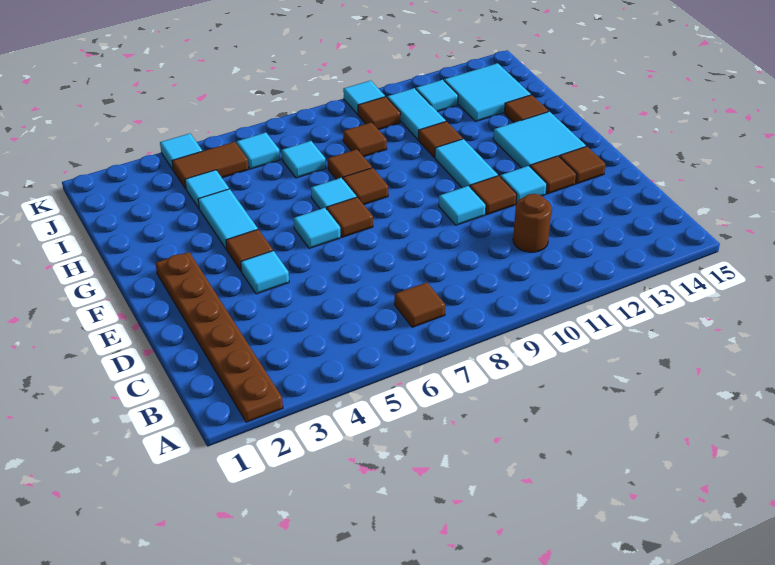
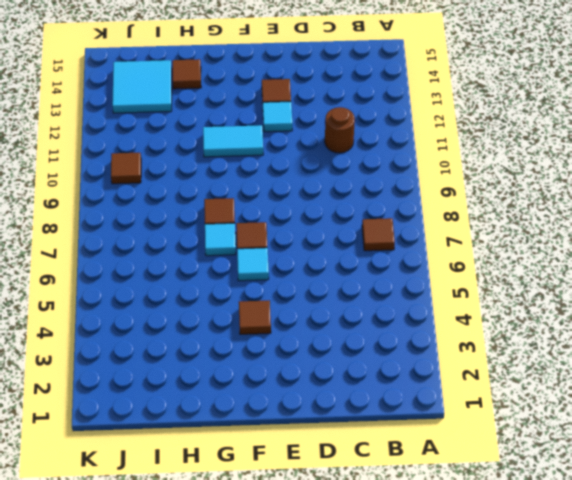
none -> brown 1x6 plate [156,252,283,422]
none -> cyan 1x1 tile [241,251,289,294]
none -> cyan 1x1 tile [439,186,486,225]
none -> brown 1x1 tile [470,176,517,215]

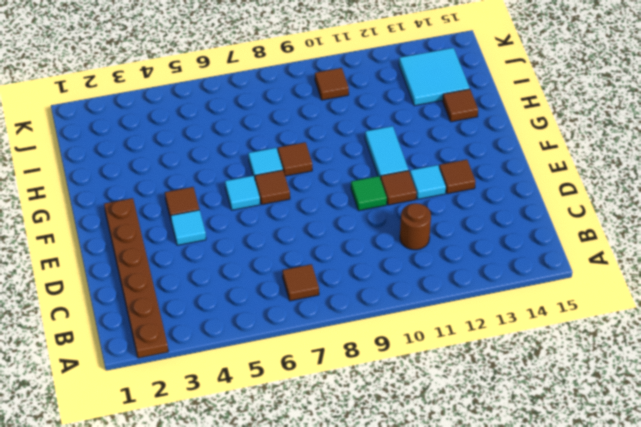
green 1x1 tile [351,176,387,211] -> cyan 1x1 tile [439,186,486,225]
none -> brown 1x1 tile [559,146,606,184]
none -> cyan 2x2 tile [493,111,586,168]
none -> cyan 1x2 tile [198,189,258,250]
none -> brown 1x1 tile [328,149,372,179]

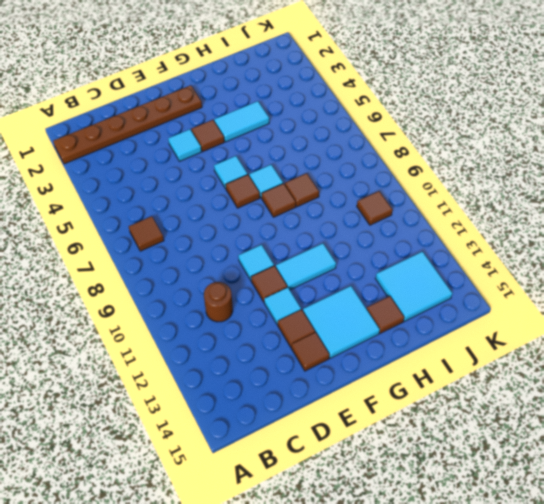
none -> brown 1x1 tile [418,121,463,157]
none -> cyan 1x1 tile [185,170,229,208]
none -> cyan 1x1 tile [282,141,326,178]
none -> brown 1x1 tile [343,122,387,157]

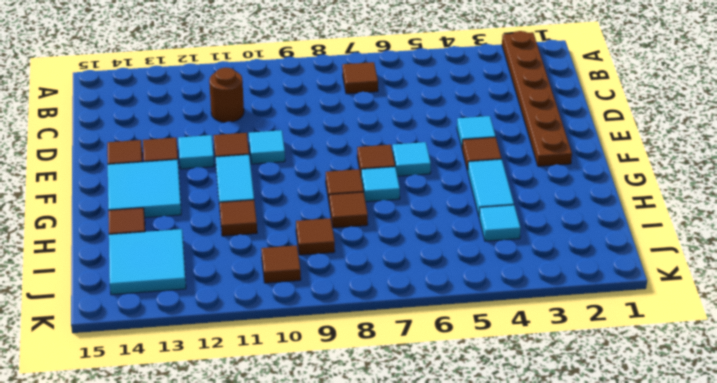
none -> cyan 1x1 tile [282,141,326,178]
none -> cyan 1x2 tile [387,88,446,139]
none -> brown 1x2 tile [172,142,249,189]
none -> cyan 1x1 tile [236,133,280,169]

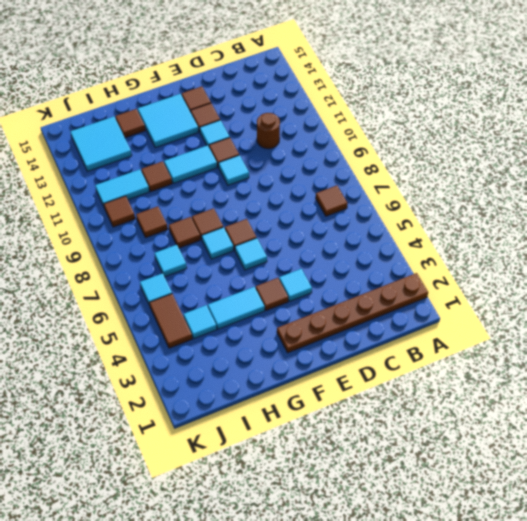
none -> cyan 1x1 tile [416,80,458,112]
none -> cyan 1x1 tile [160,134,202,170]
none -> cyan 1x1 tile [343,81,385,114]

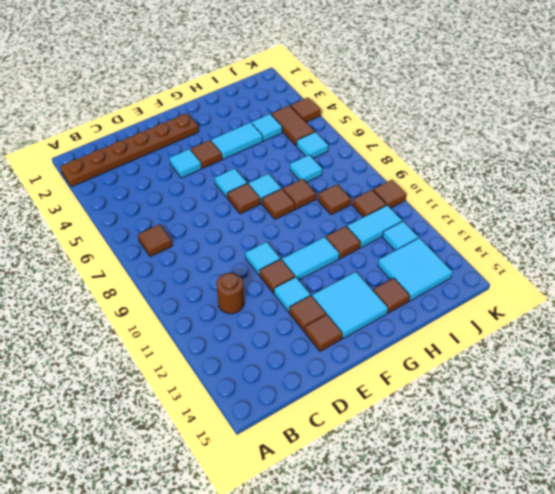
brown 1x1 tile [290,97,321,122] -> cyan 1x1 tile [160,134,202,170]
brown 1x1 tile [373,180,406,208] -> cyan 1x1 tile [343,81,385,114]

